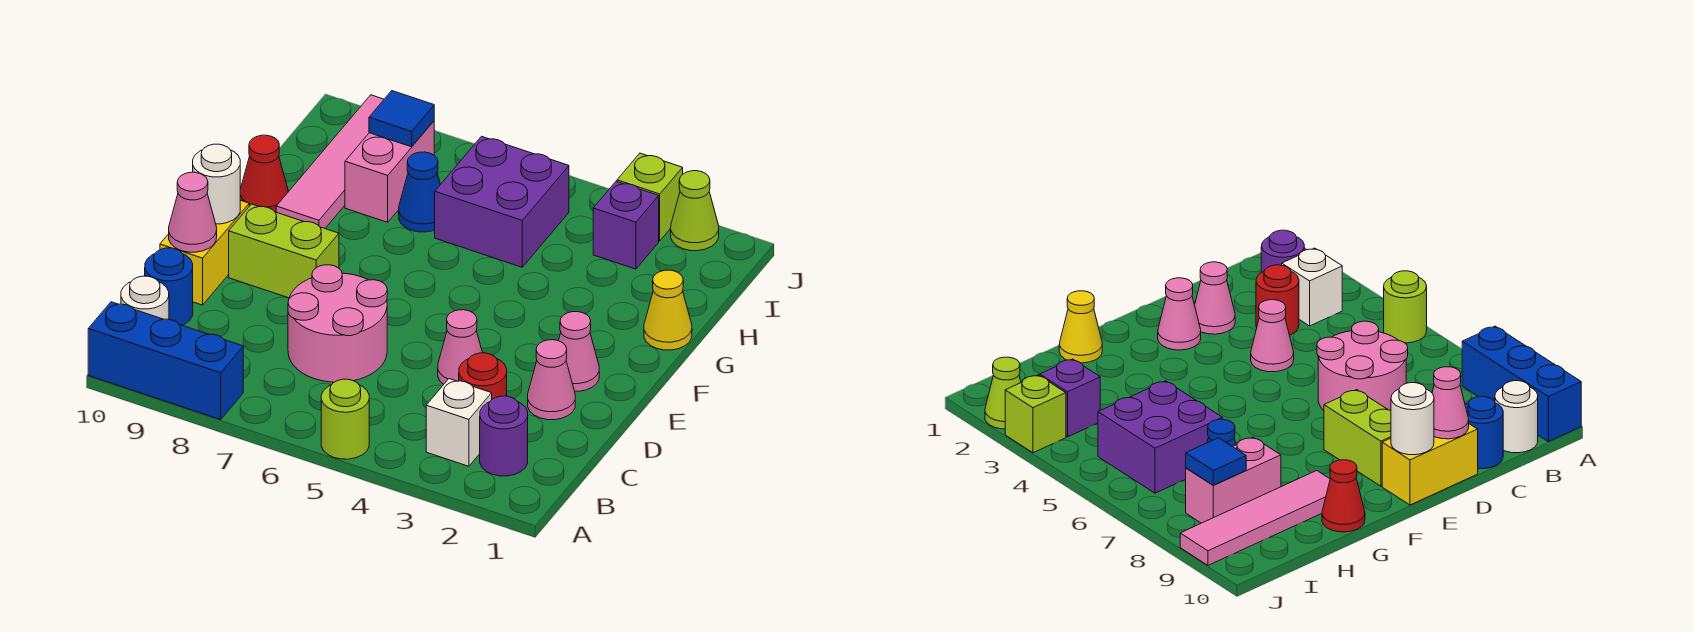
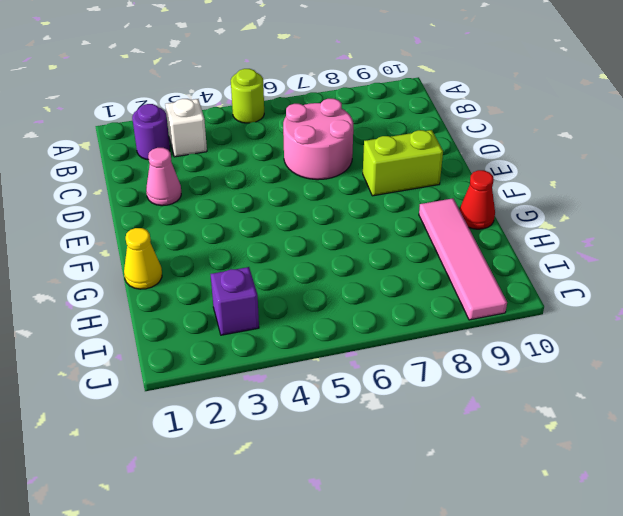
none -> blue 1x3 brick [88,302,243,420]
none -> white 1x1 round brick [121,276,169,319]
none -> red 1x1 round brick [459,353,507,399]

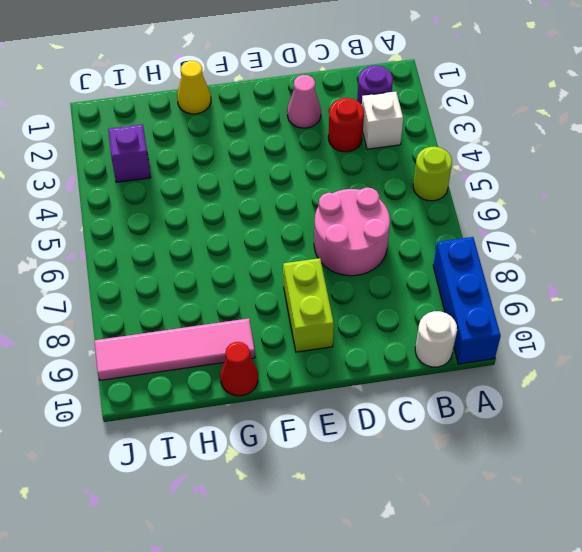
none -> blue 1x1 round brick [145,248,193,325]
none -> pink 1x1 cone [438,310,482,384]
none -> yellow 1x2 brick [160,200,249,305]

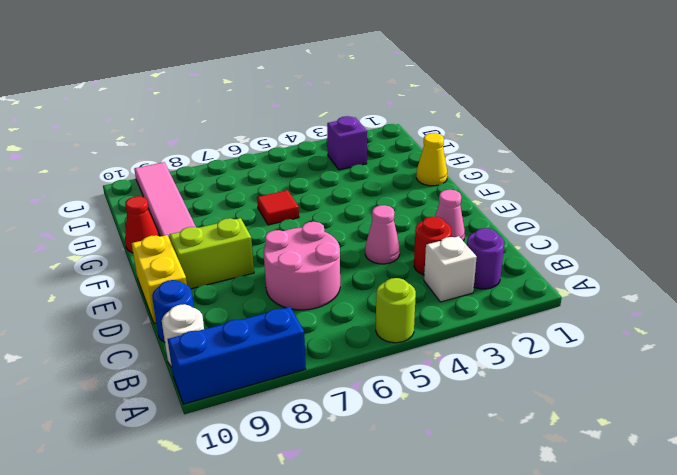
red 1x1 tile [257,190,299,225] -> none
none -> pink 1x1 cone [558,312,599,391]
none -> purple 2x2 brick [435,136,569,267]
none -> blue 1x1 cone [399,152,441,232]

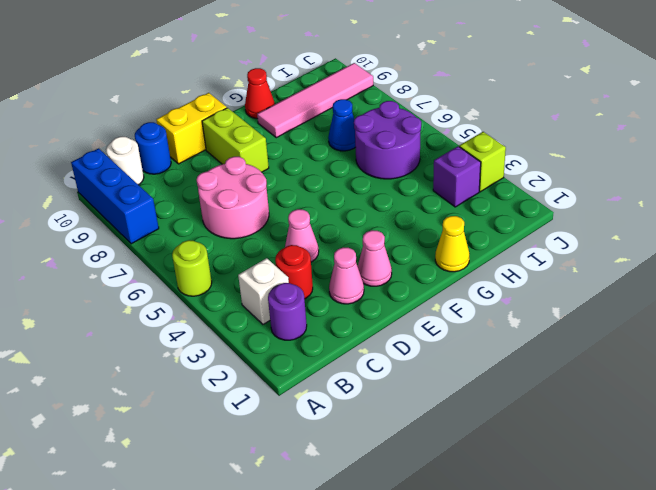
purple 2x2 round brick [354,101,421,179] -> purple 2x2 brick [435,136,569,267]
none -> pink 1x2 brick [345,121,434,222]
none -> lime 1x1 cone [671,171,719,251]
none -> pink 1x1 cone [169,172,217,252]

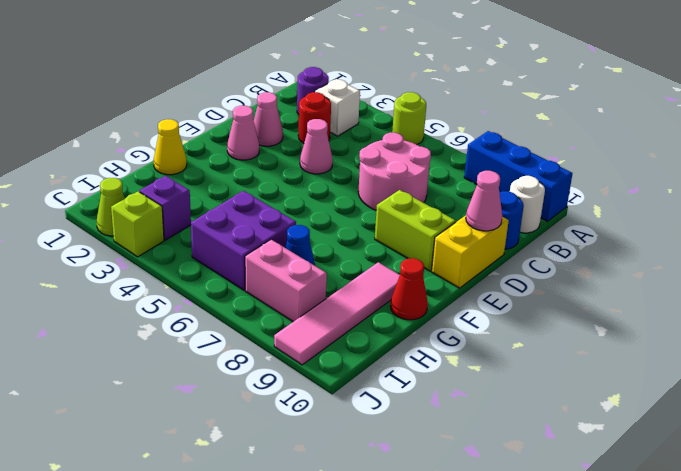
pink 1x2 brick [245,240,327,322] -> pink 1x2 brick turned to [345,121,434,222]
none -> white 1x1 round brick [193,144,240,224]
none -> blue 1x1 tile [369,91,434,147]

